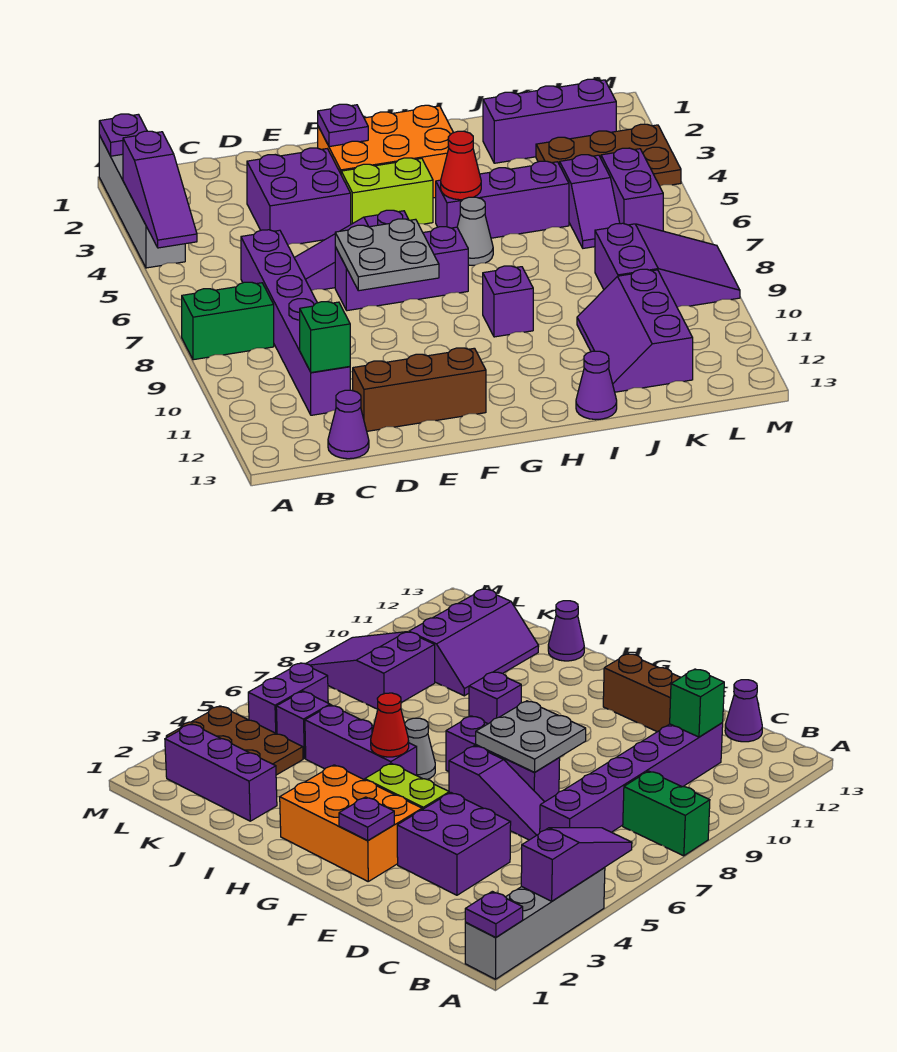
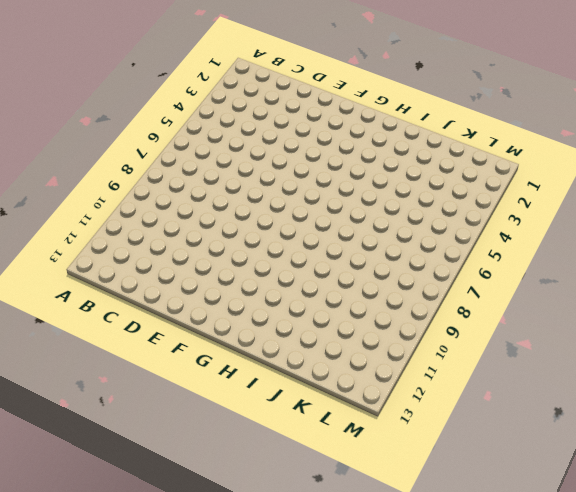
none -> grey 1x4 brick [99,135,185,268]
none -> green 1x2 brick [182,282,274,360]
none -> purple 1x6 brick [241,230,350,415]

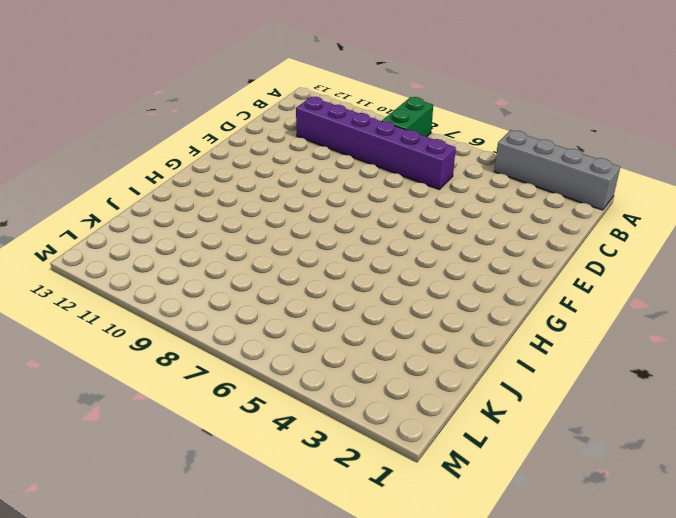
none -> purple 1x1 cone [328,390,369,459]
none -> purple 2x2 brick [247,148,351,245]
none -> purple 1x3 slope [294,210,409,291]

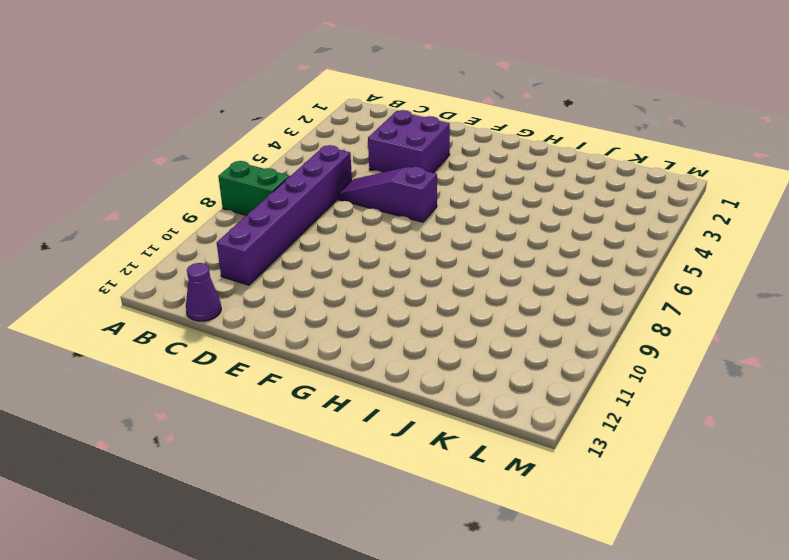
none -> grey 1x4 brick [99,135,185,268]
none -> brown 1x3 brick [353,348,486,431]
none -> purple 1x3 brick [335,227,468,311]

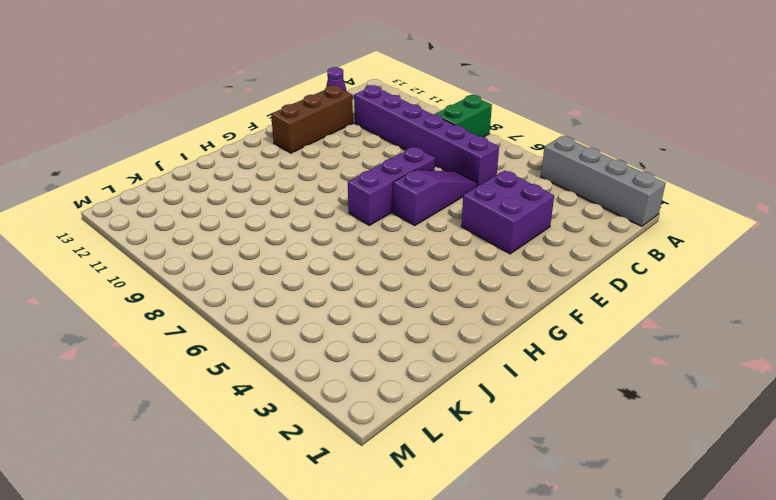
none -> orange 2x3 brick [318,105,453,198]
none -> lime 1x2 brick [341,158,433,224]
none -> purple 1x3 brick [436,161,569,238]

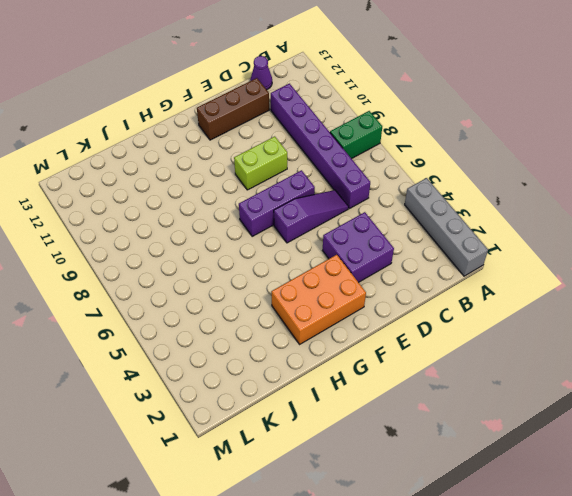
lime 1x2 brick [234,136,287,190] -> lime 1x2 brick moved to [341,158,433,224]
none -> purple 1x3 brick [436,161,569,238]
none -> grey 1x1 cone [457,197,493,265]
none -> purple 1x1 brick [483,266,533,337]

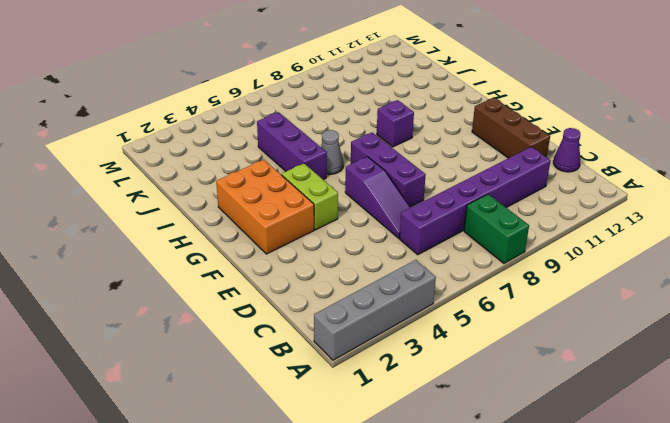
none -> purple 2x2 brick [247,148,351,245]
none -> purple 1x1 cone [576,351,617,420]
none -> purple 1x3 brick [483,79,616,163]

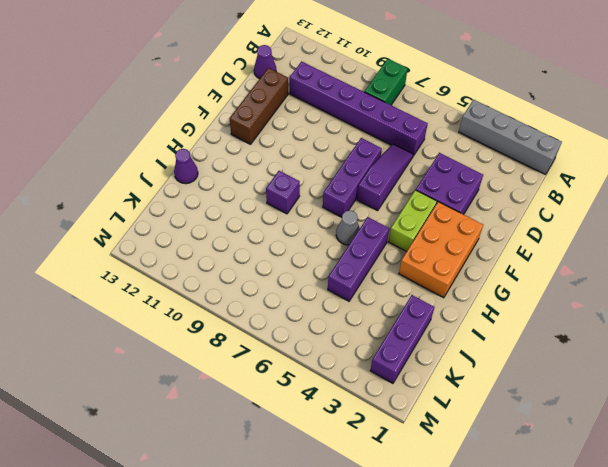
none -> purple 2x3 slope [577,269,693,392]
none -> brown 2x3 plate [536,124,681,186]
none -> purple 1x2 slope [560,155,620,248]

